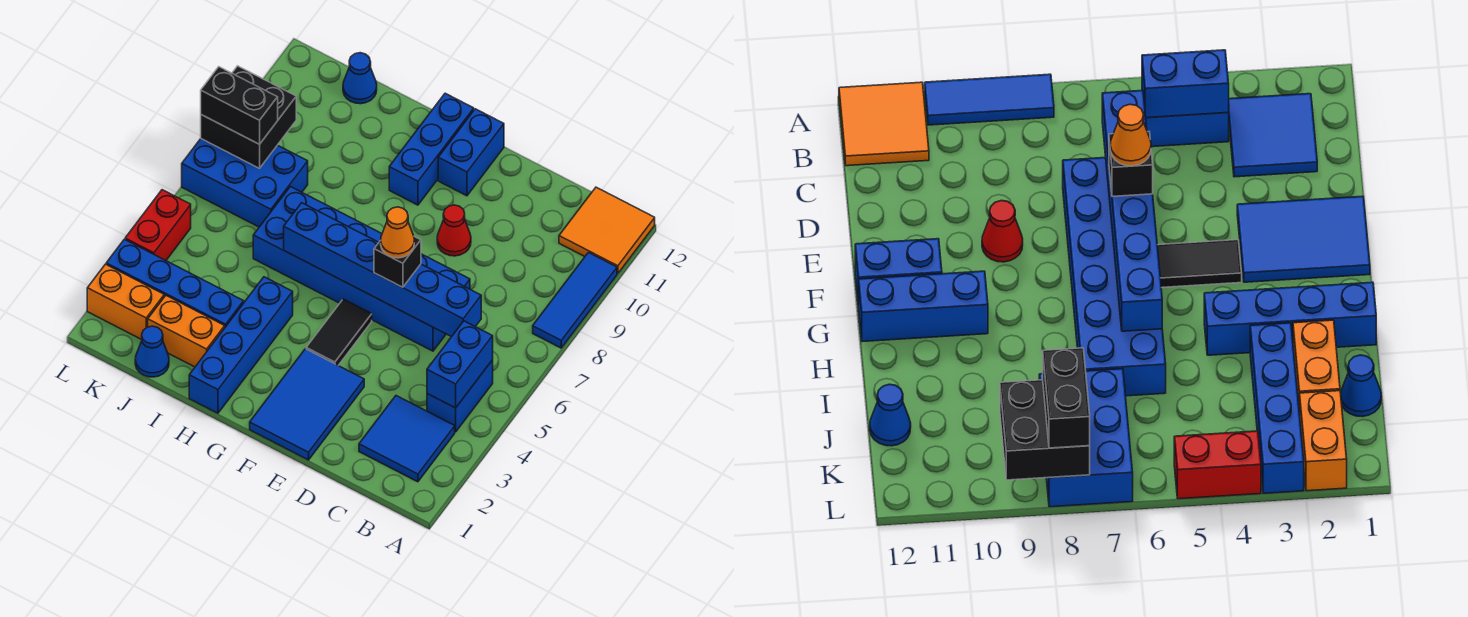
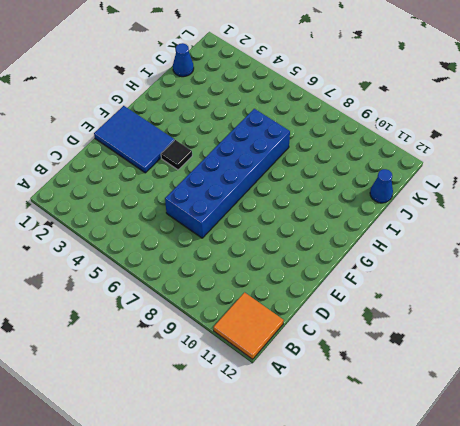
black 1x1 tile [161,140,192,170] -> black 1x2 tile [306,299,372,365]
none -> blue 1x3 tile [533,253,617,348]
none -> blue 2x2 tile [359,396,455,482]
none -> blue 1x2 brick [427,360,493,432]

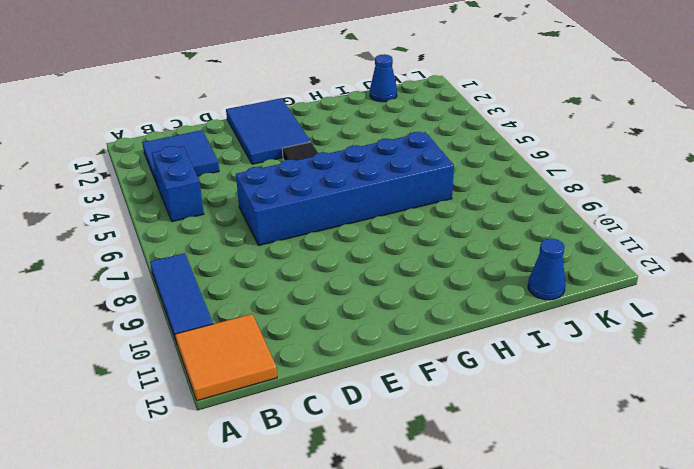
none -> red 1x1 cone [437,205,471,256]
none -> blue 1x2 brick [438,109,504,196]
none -> blue 1x3 brick [389,93,474,205]

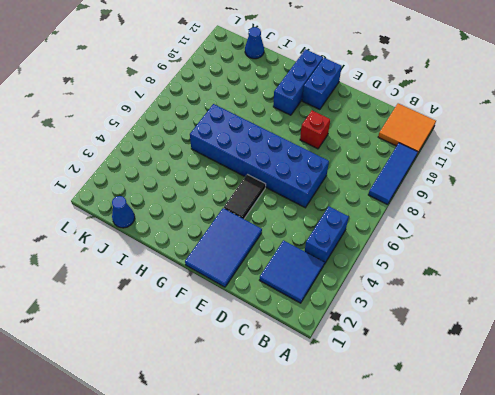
red 1x1 brick [300,111,330,149] -> red 1x1 cone [437,205,471,256]
none -> blue 1x4 brick [189,277,293,413]
none -> orange 1x2 brick [148,296,225,367]
none -> blue 1x4 brick [106,239,244,327]

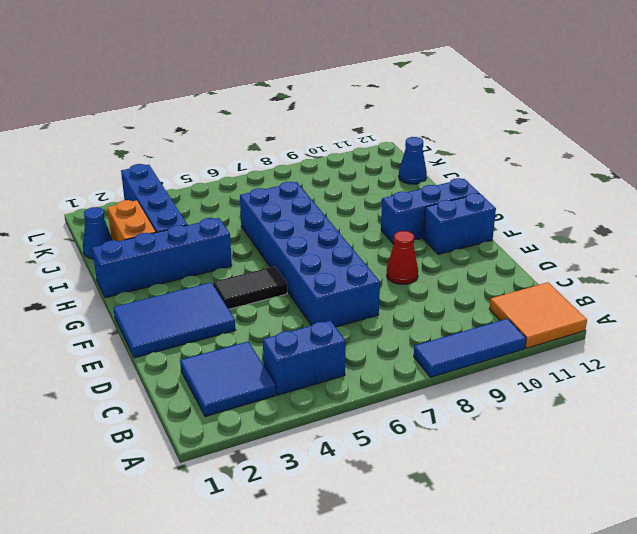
none -> blue 2x3 brick [182,139,308,227]
none -> orange 1x2 brick [87,264,164,340]
none -> red 1x2 brick [125,190,191,260]

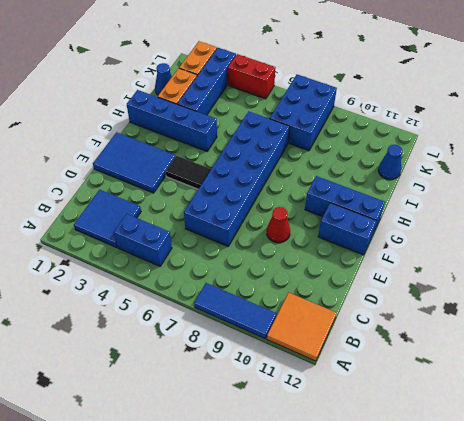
none -> blue 1x2 brick [427,321,493,408]
none -> blue 1x6 brick [284,203,481,337]
none -> black 2x2 brick [201,66,296,168]

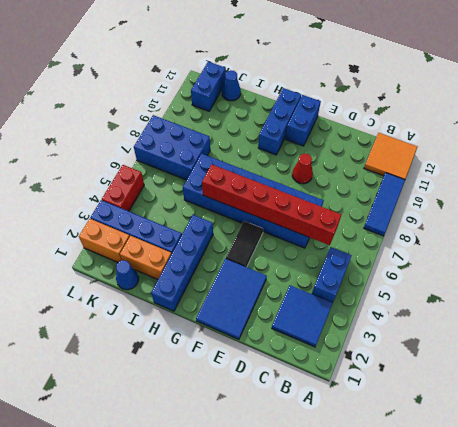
red 1x6 brick [202,164,341,245] -> blue 1x6 brick [284,203,481,337]
blue 1x2 brick [191,62,226,111] -> blue 1x2 brick moved to [427,321,493,408]
none -> black 2x2 brick [201,66,296,168]
none -> black 1x1 brick [374,237,421,287]
none -> black 1x2 brick [201,67,278,144]

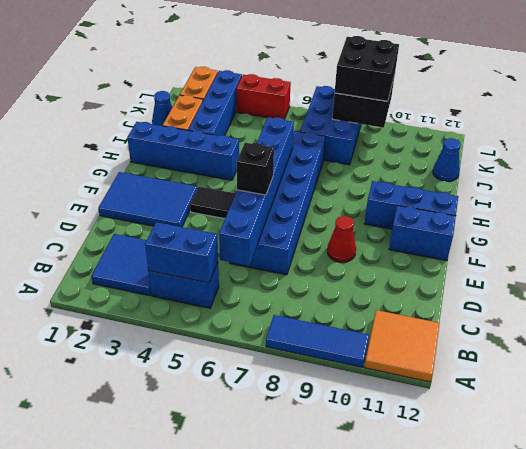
black 2x2 brick [335,36,399,101] -> black 1x2 brick [201,67,278,144]
none -> orange 1x1 cone [381,207,414,258]

